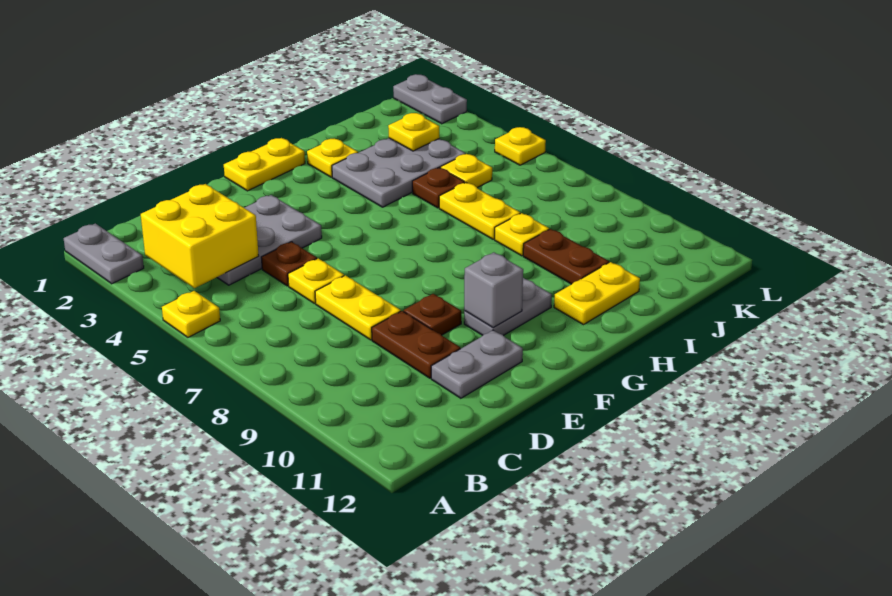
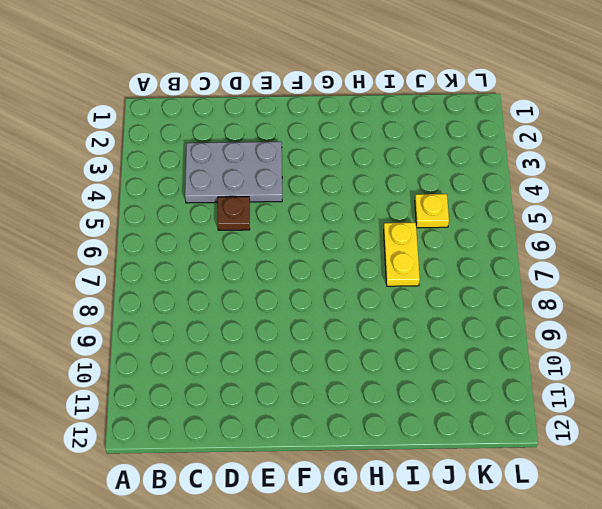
none -> grey 1x2 plate [64,223,144,284]
none -> yellow 1x1 plate [162,291,220,337]
none -> yellow 1x1 plate [288,258,344,303]

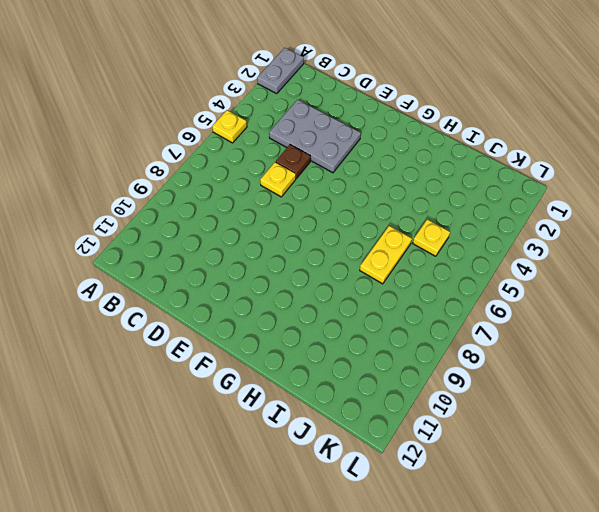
none -> yellow 1x2 plate [315,275,401,340]
none -> brown 1x2 plate [372,311,460,378]
none -> grey 1x2 plate [431,330,523,398]

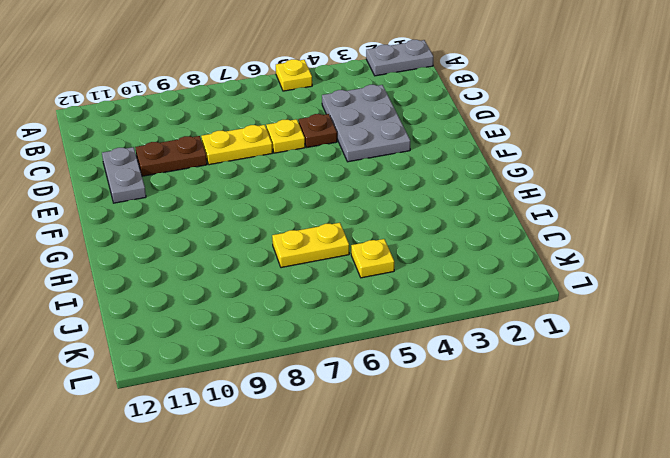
none -> brown 1x1 plate [404,294,461,335]
none -> yellow 1x2 plate [224,138,305,191]
none -> grey 1x2 plate [464,278,552,336]

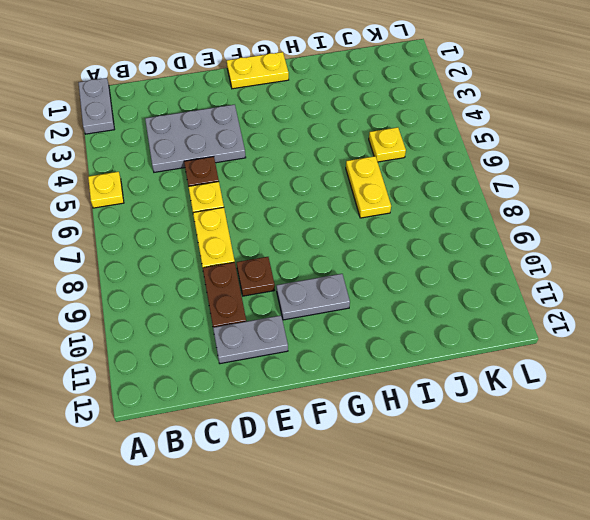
none -> yellow 1x1 plate [307,138,358,177]
none -> grey 2x3 plate [332,138,465,207]
none -> yellow 1x2 plate [554,262,640,325]

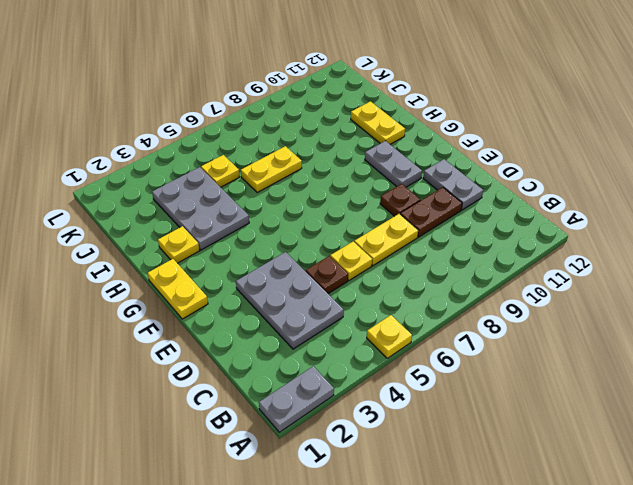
none -> brown 1x1 plate [412,168,465,208]
none -> yellow 1x1 plate [495,213,549,256]
none -> brown 1x2 plate [523,229,609,284]

